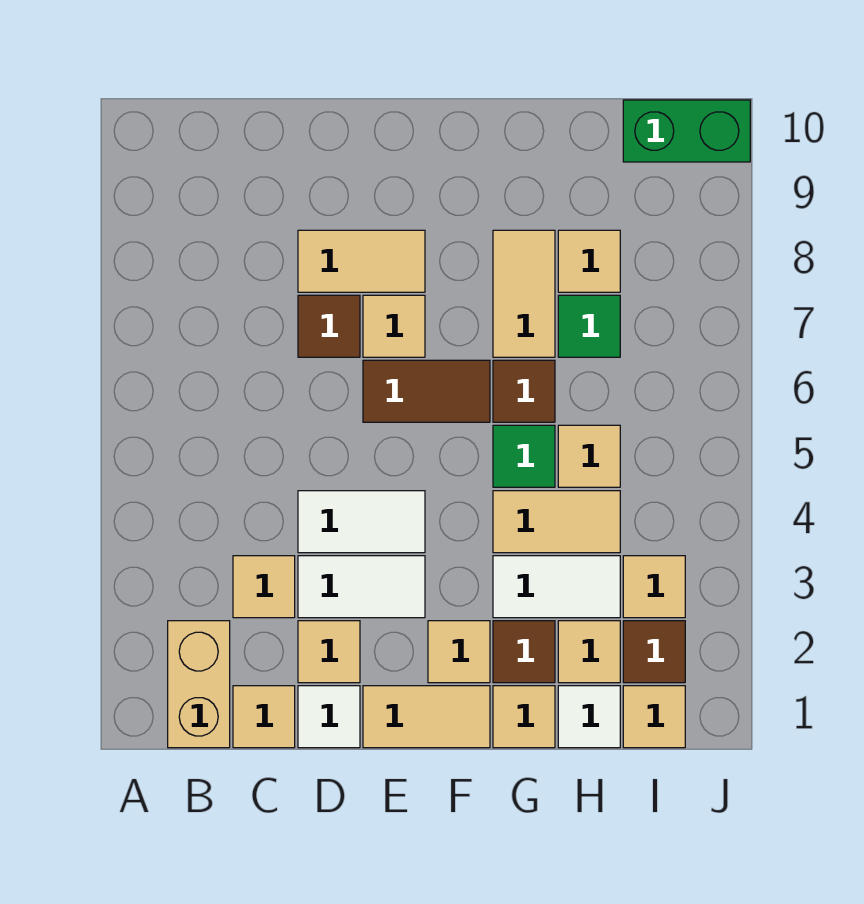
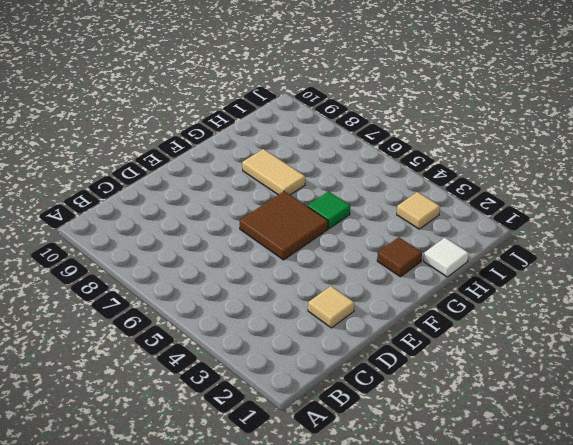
brown 2x2 tile [240,191,328,260] -> brown 1x2 tile [363,360,490,422]
none -> tan 1x2 brick [168,621,230,748]
none -> tan 1x1 tile [233,686,295,748]
none -> tan 1x1 tile [233,556,295,618]

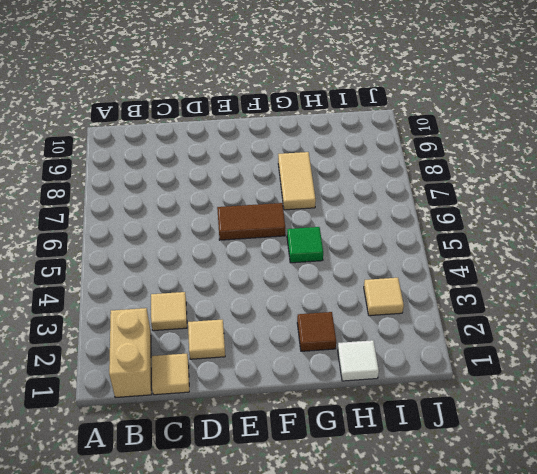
none -> white 1x1 tile [298,686,360,748]
none -> white 1x2 tile [298,556,425,618]
none -> white 1x2 tile [298,491,425,553]

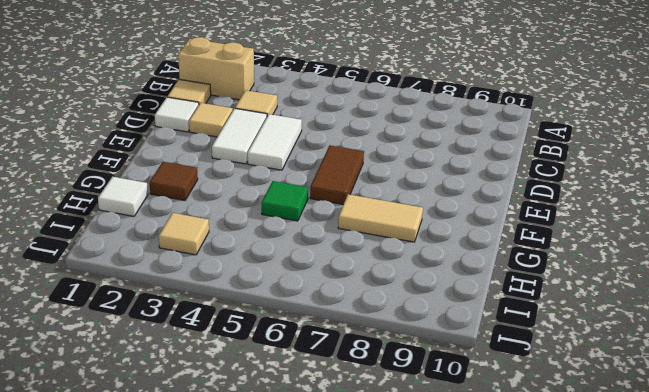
none -> brown 1x1 tile [298,295,360,357]
none -> tan 1x2 tile [298,230,425,292]
none -> tan 1x2 tile [363,686,490,748]

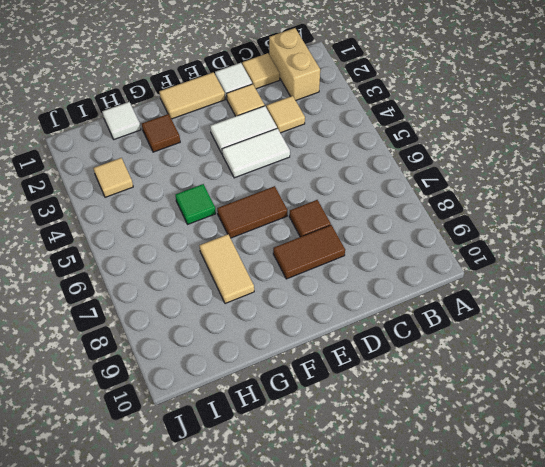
brown 1x2 tile [273,225,345,279] -> tan 1x2 tile [298,230,425,292]
none -> tan 1x1 tile [363,295,425,357]
none -> tan 1x1 tile [428,621,490,683]
none -> tan 1x1 tile [493,686,555,748]

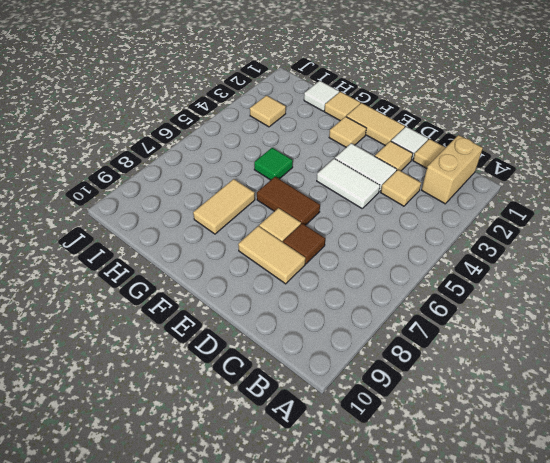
none -> brown 1x1 tile [493,621,555,683]
none -> white 1x2 tile [493,556,620,618]
none -> tan 1x2 tile [493,491,620,553]

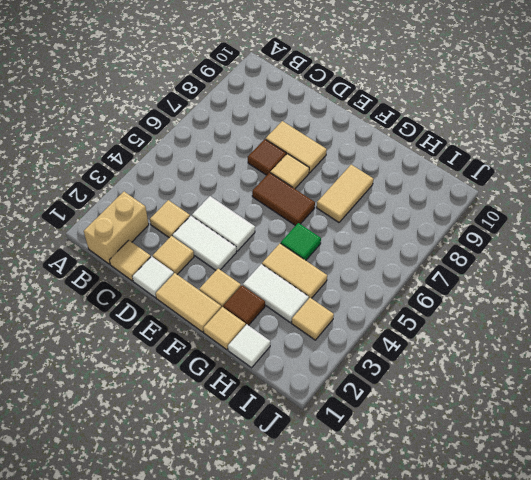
none -> brown 1x1 tile [493,360,555,422]
none -> tan 1x1 tile [558,621,620,683]
none -> tan 1x1 tile [558,425,620,487]

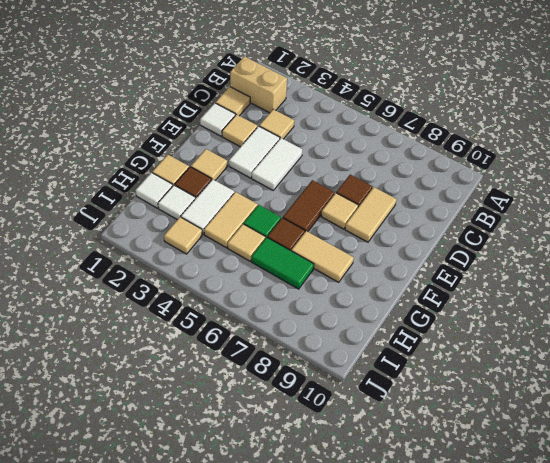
white 1x1 tile [158,185,195,220] -> tan 1x1 tile [558,621,620,683]
green 1x2 tile [251,237,314,289] -> green 1x1 tile [558,295,620,357]
none -> tan 1x2 tile [363,686,490,748]
none -> tan 1x1 tile [558,230,620,292]
none -> tan 1x1 tile [623,686,685,748]

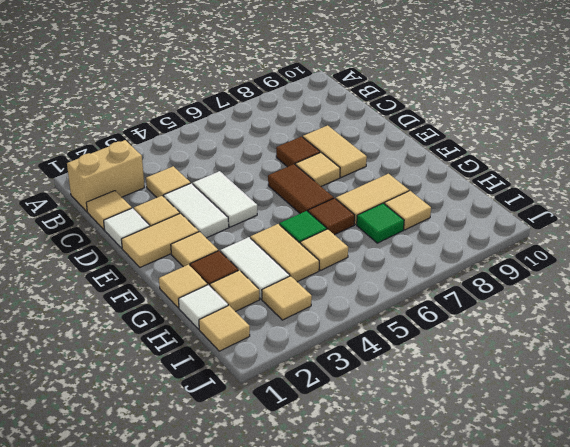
tan 1x2 tile [121,213,199,267] -> tan 1x2 tile turned to [363,686,490,748]
none -> brown 1x1 tile [623,621,685,683]
none -> green 1x2 brick [623,100,750,162]

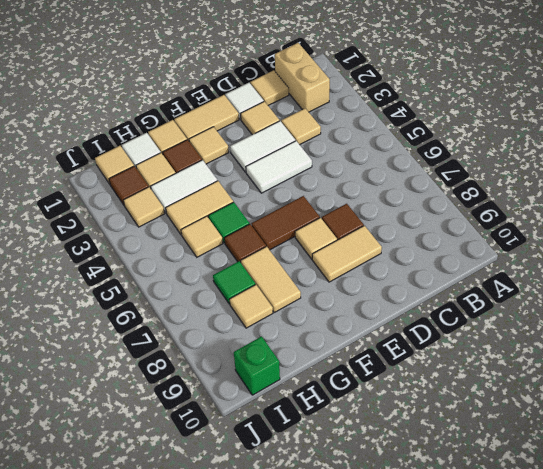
green 1x1 brick [234,336,280,395] -> green 1x2 brick [623,100,750,162]

